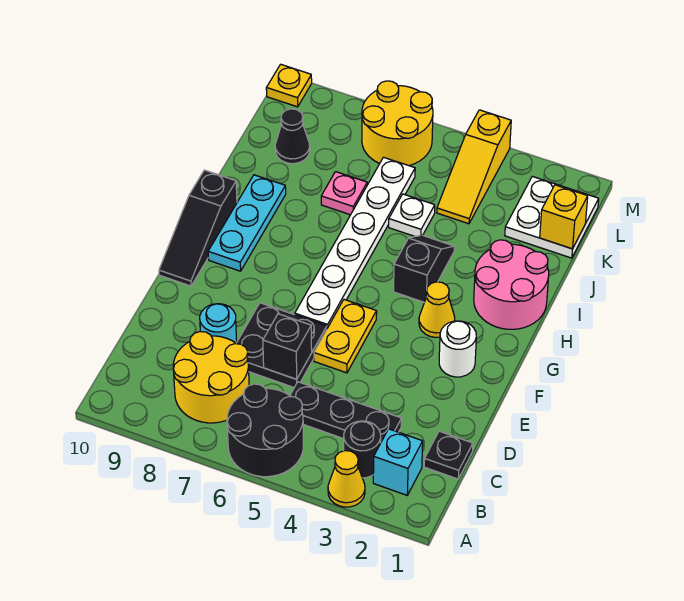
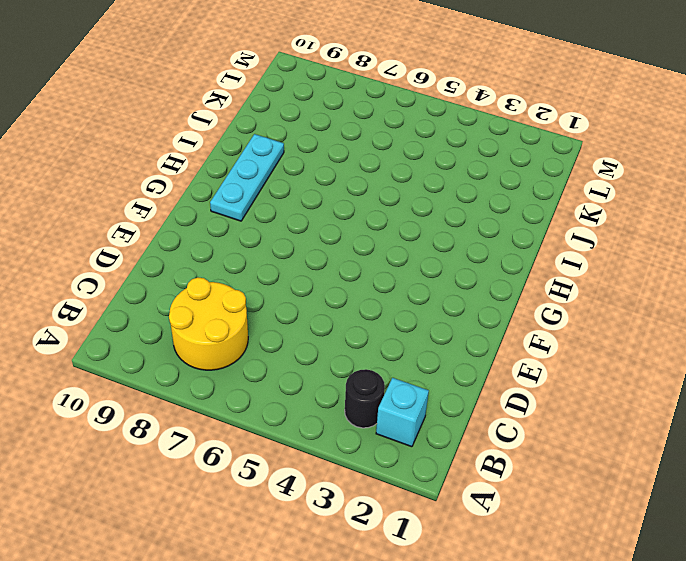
none -> yellow 1x1 cone [328,451,365,507]
none -> black 2x2 round brick [227,384,303,477]
none -> black 1x1 plate [424,431,473,479]

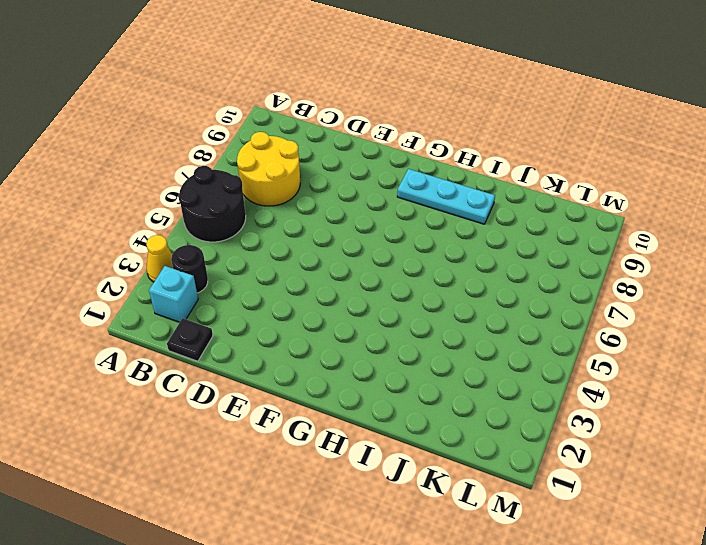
none -> black 1x3 plate [290,382,402,442]
none -> black 2x2 plate [236,303,327,387]
none -> cyan 1x1 round brick [200,304,237,343]

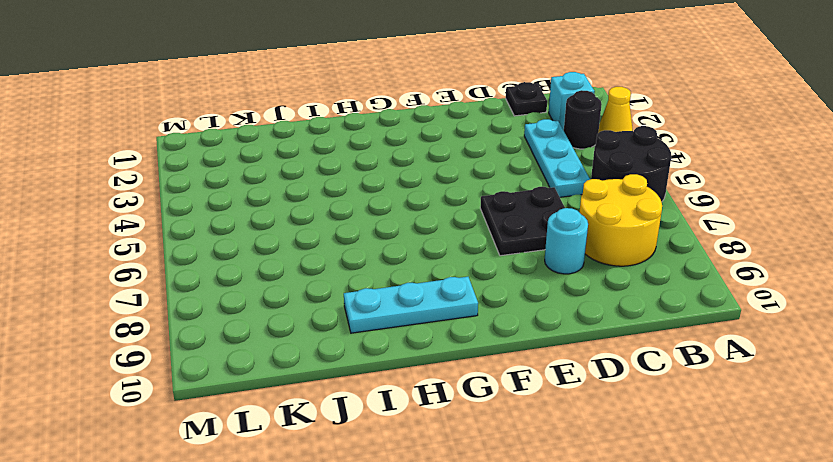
cyan 1x3 plate [524,119,590,197] -> black 1x3 plate [290,382,402,442]
none -> yellow 1x2 plate [314,300,377,373]
none -> white 1x1 round brick [439,321,476,377]
none -> white 1x6 plate [295,157,415,328]

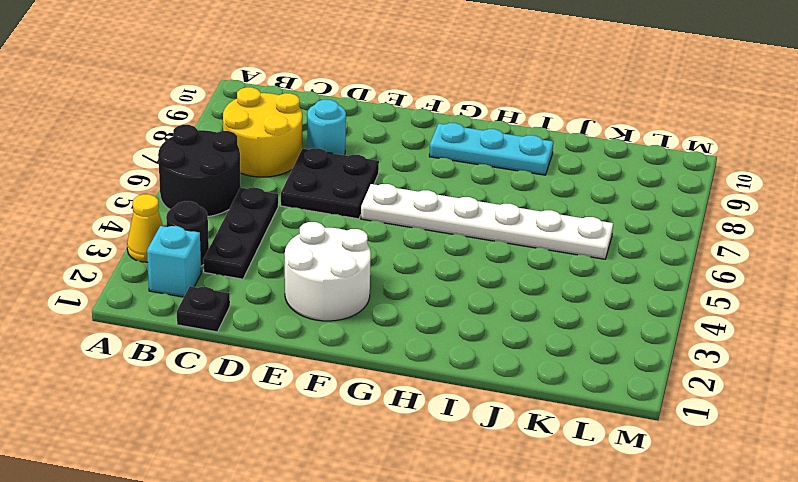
white 2x2 round brick [285,222,371,321] -> white 1x1 round brick [439,321,476,377]
none -> yellow 1x2 plate [314,300,377,373]
none -> black 1x3 slope [159,170,237,286]
none -> yellow 1x1 cone [419,282,455,338]

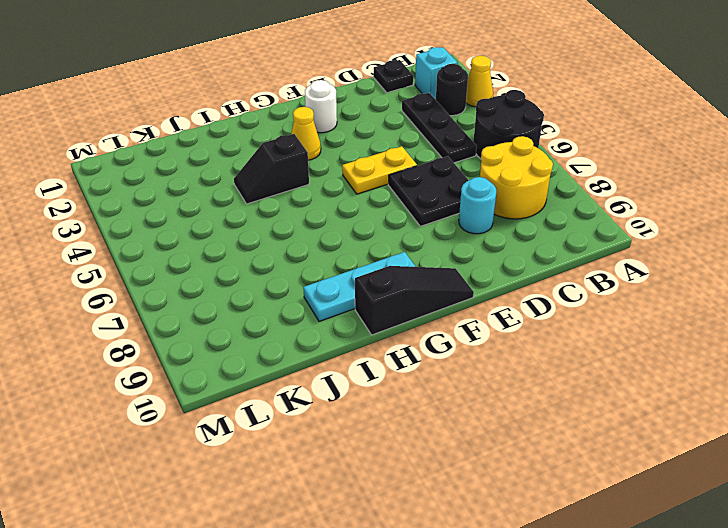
none -> white 1x6 plate [295,157,415,328]
none -> pink 2x2 round brick [474,240,549,329]
none -> white 1x1 plate [389,194,435,237]

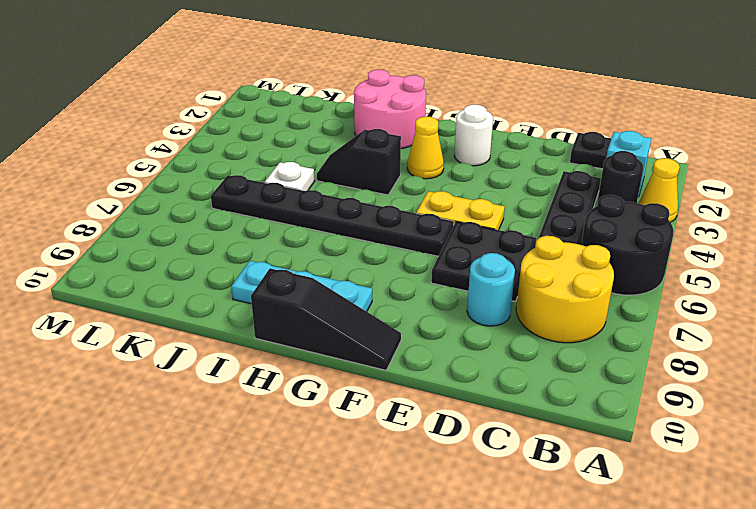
black 1x6 plate [211,175,454,256] -> white 1x6 plate [295,157,415,328]
none -> pink 1x1 plate [321,172,367,215]
none -> white 2x2 plate [505,176,599,258]
none -> yellow 1x3 slope [437,110,511,224]

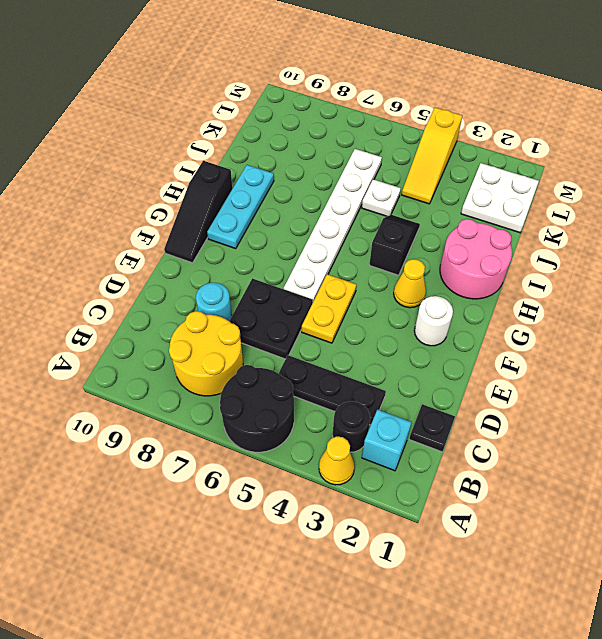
none -> pink 1x1 plate [321,172,367,215]
none -> black 1x1 cone [275,109,310,164]
none -> yellow 2x2 round brick [362,81,433,166]

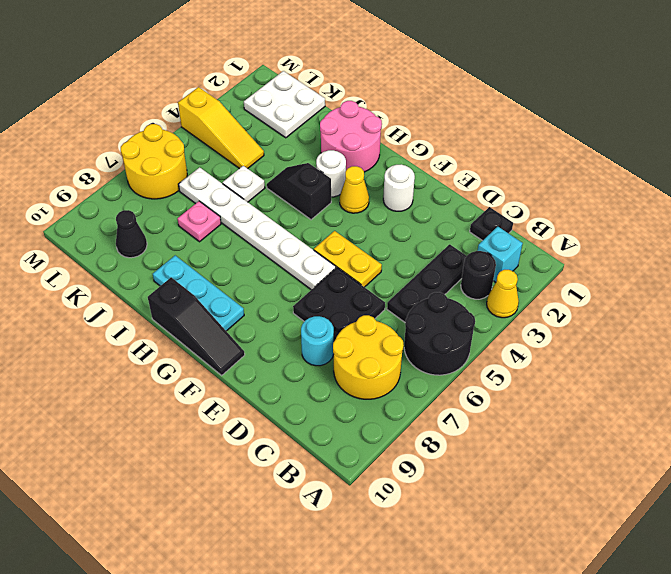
white 1x1 round brick [316,150,346,197] -> none
none -> yellow 1x1 plate [266,64,312,107]
none -> black 1x1 brick [263,314,312,379]
none -> yellow 1x1 brick [540,185,588,249]

